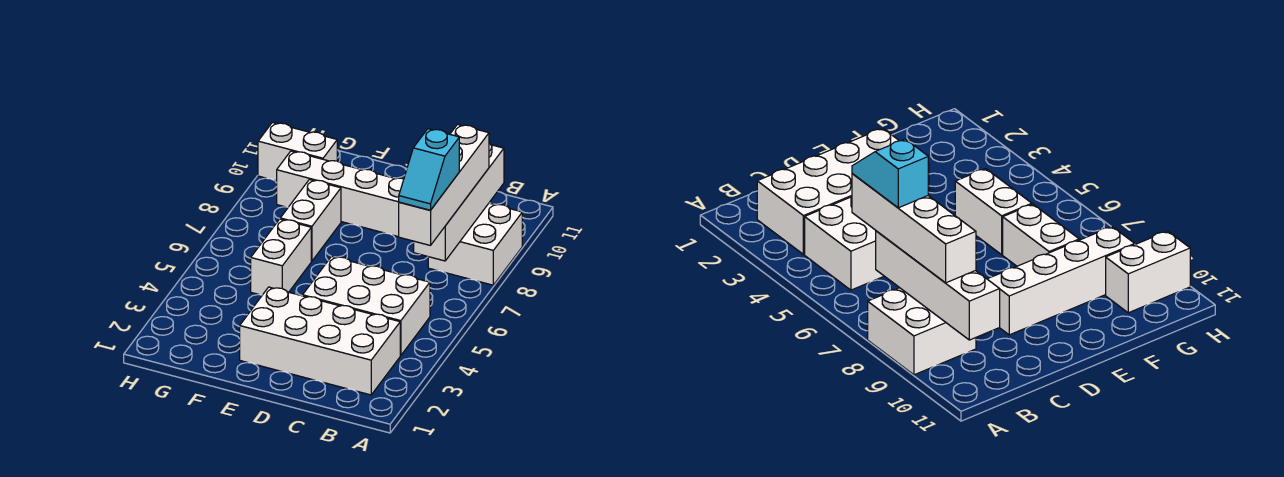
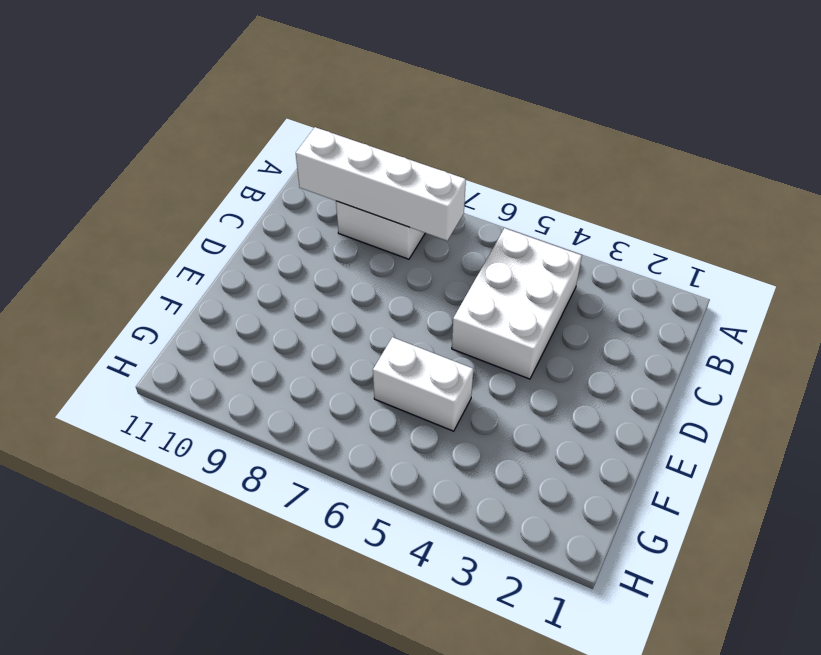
none -> white 2x4 brick [240,287,400,395]
none -> white 1x4 brick [277,151,404,237]

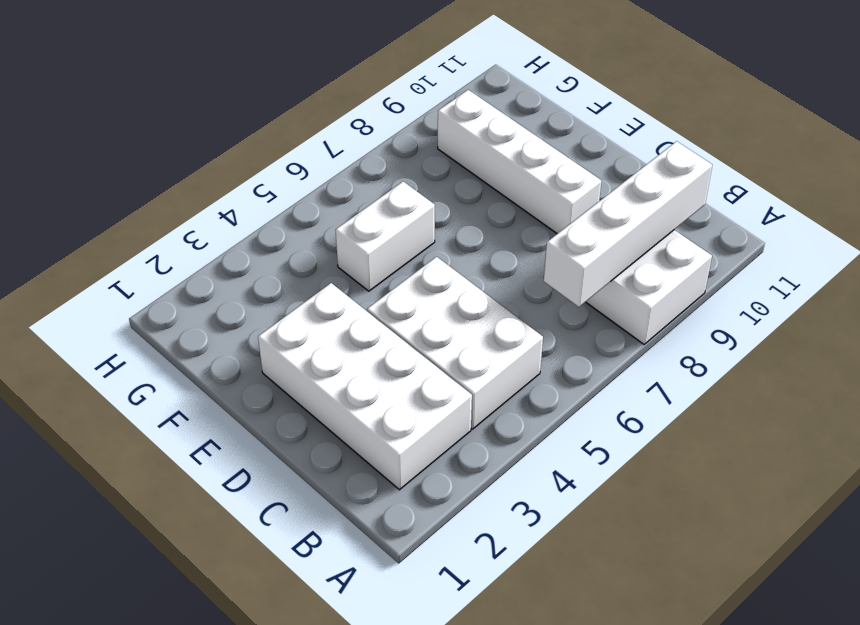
none -> white 1x2 brick [280,180,341,261]
none -> white 1x2 brick [258,122,337,181]

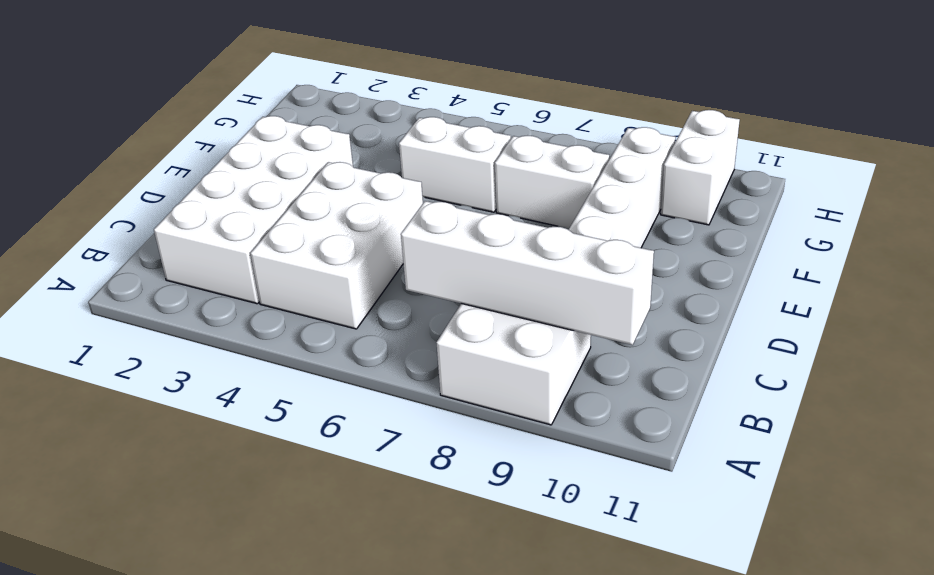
none -> white 1x4 brick [399,124,489,246]
none -> cyan 1x2 slope [399,129,459,210]

